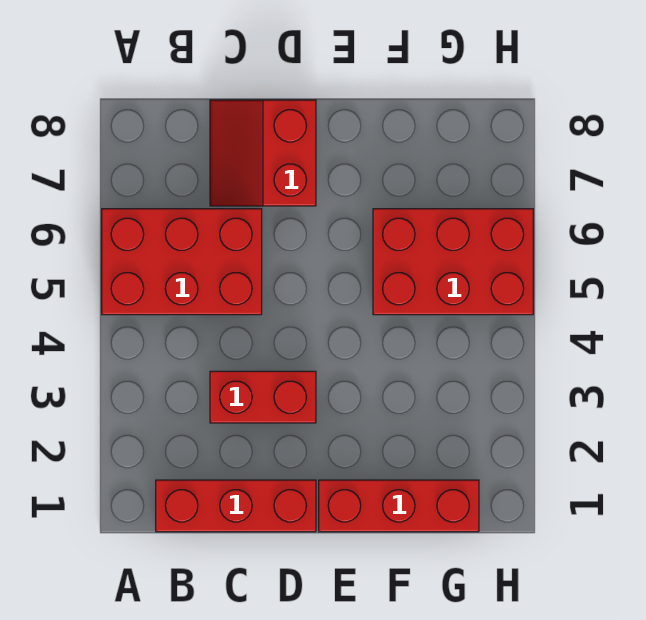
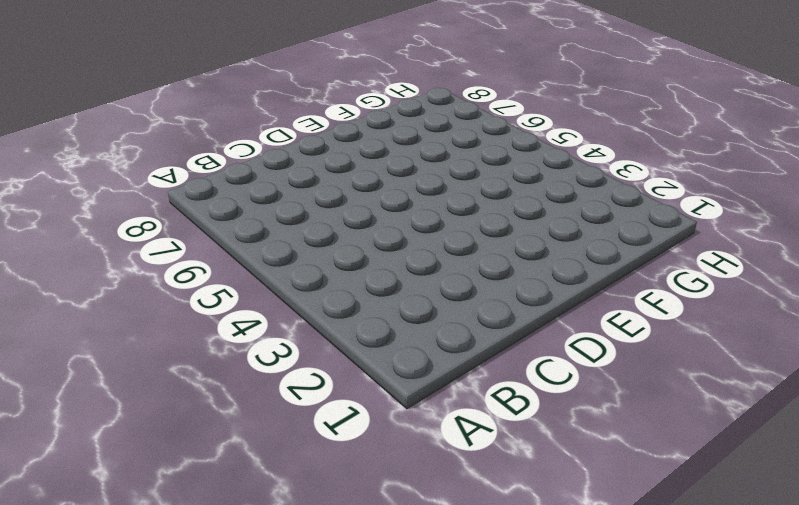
none -> red 2x3 brick [102,209,262,315]
none -> red 1x3 brick [156,480,316,532]

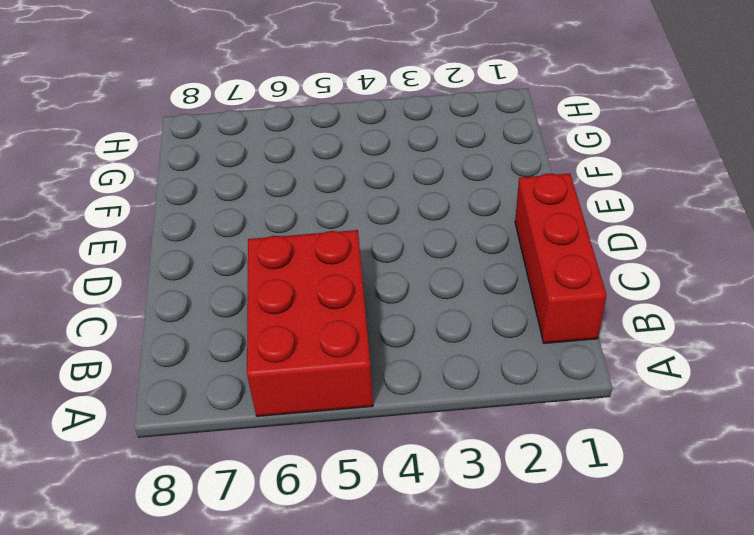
none -> red 1x2 brick [210,371,316,423]
none -> red 2x2 slope [210,100,316,206]

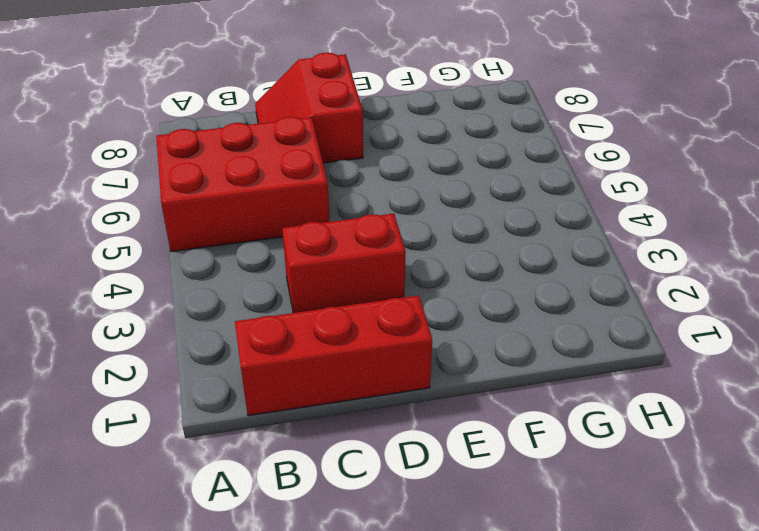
none -> red 1x3 brick [319,480,479,532]
none -> red 2x3 brick [373,209,533,315]

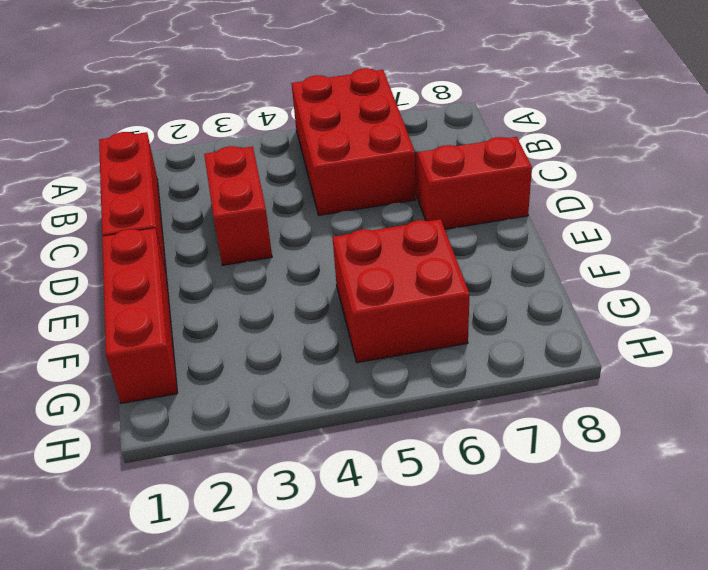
red 2x2 brick [333,219,470,363] -> red 2x3 brick [373,209,533,315]

